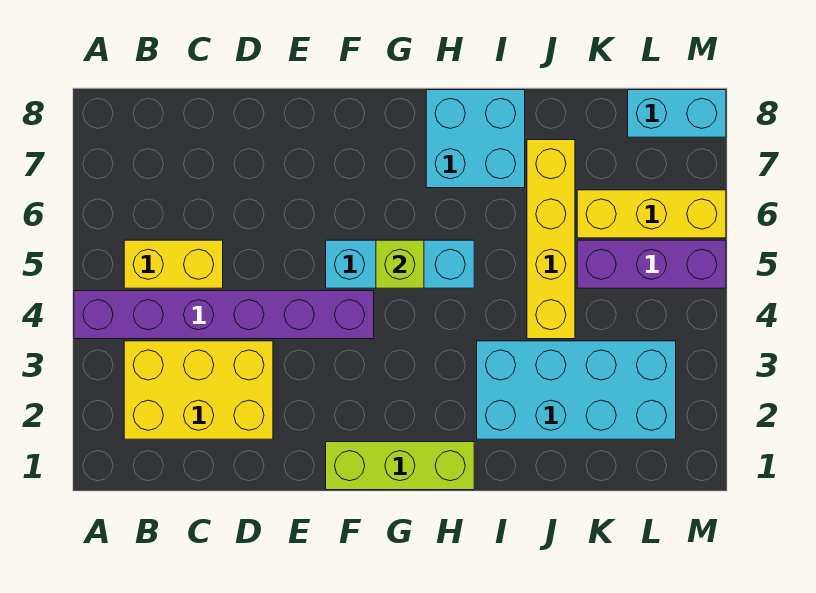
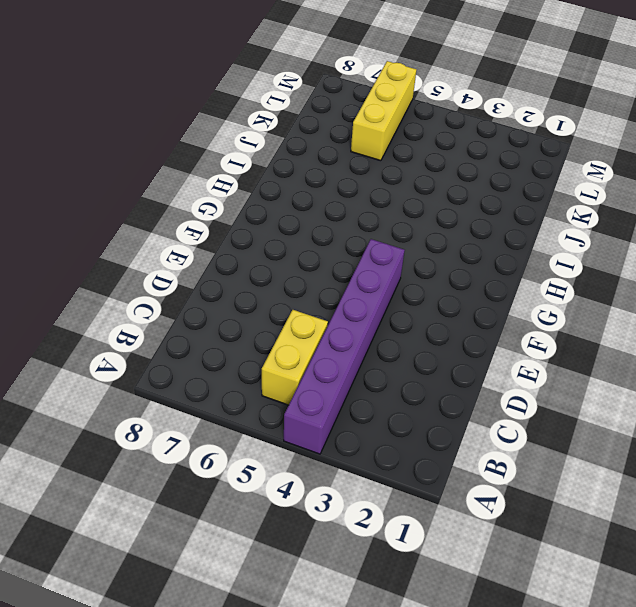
none -> yellow 2x3 brick [124,341,273,439]
none -> lime 1x3 brick [326,442,474,490]
none -> cyan 1x3 brick [326,240,474,288]

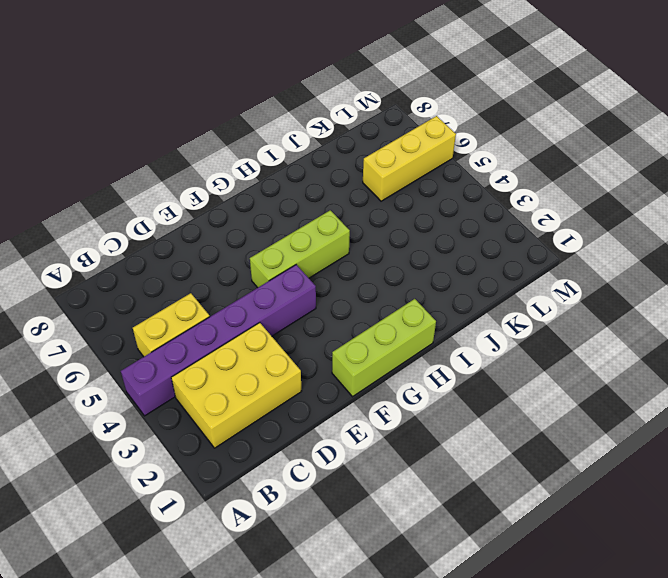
lime 1x3 brick [250,210,350,288] -> cyan 1x3 brick [326,240,474,288]
none -> cyan 2x2 brick [426,90,525,188]
none -> cyan 2x4 brick [477,341,676,439]
none -> yellow 1x4 brick [527,140,575,339]

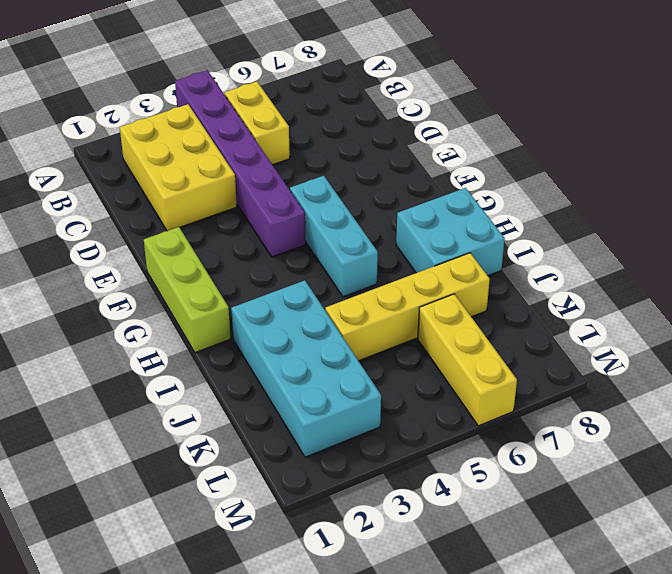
none -> purple 1x3 brick [577,240,726,288]
none -> cyan 1x2 brick [628,90,726,137]
none -> lime 1x1 brick [376,240,424,288]

